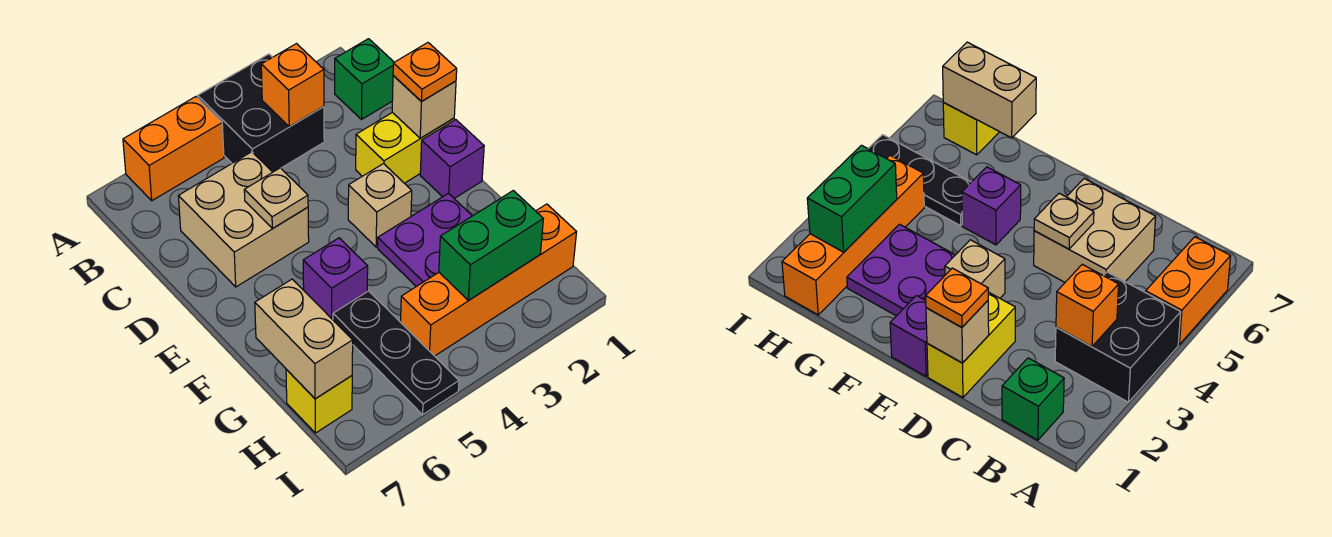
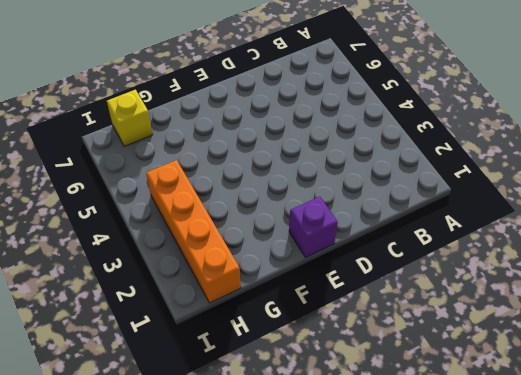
none -> black 2x2 brick [198,54,324,172]
none -> orange 1x2 brick [123,97,224,201]
none -> green 1x1 brick [335,39,394,119]

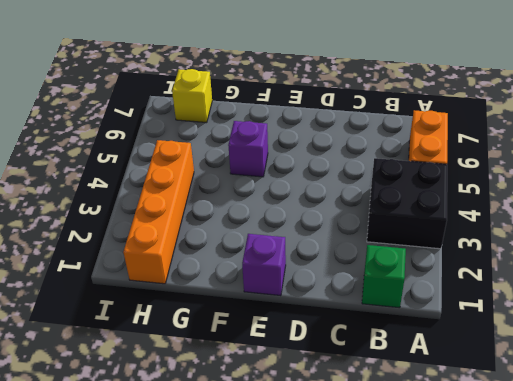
none -> tan 2x2 brick [179,152,309,287]
none -> yellow 1x2 brick [356,112,454,183]
none -> tan 1x1 brick [348,164,412,247]

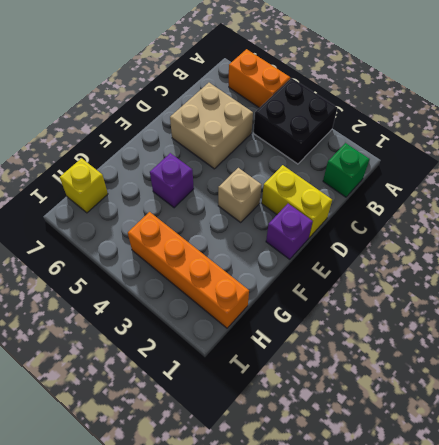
none -> purple 2x2 plate [378,193,472,287]
none -> black 1x3 plate [333,291,459,415]
none -> orange 1x1 brick [261,44,324,127]

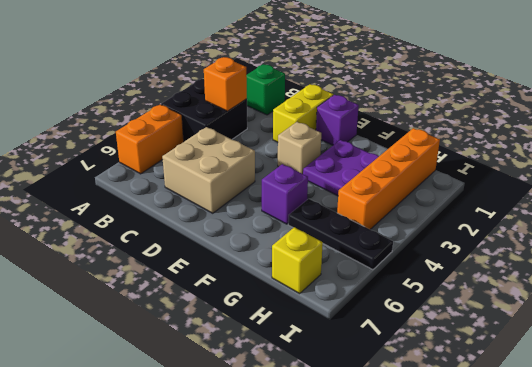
none -> tan 1x1 brick [392,75,456,138]
none -> tan 1x1 plate [244,168,308,228]
none -> tan 1x2 brick [255,279,353,399]

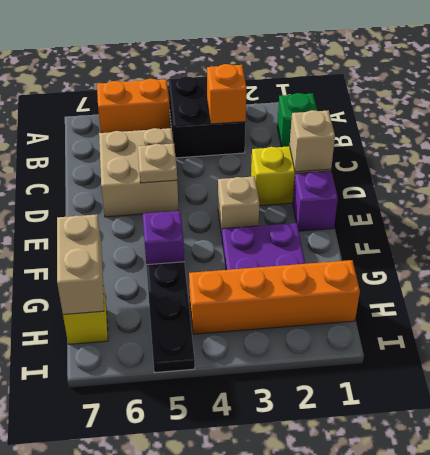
none -> green 1x2 brick [439,190,543,300]
none -> orange 1x1 plate [393,43,457,102]

